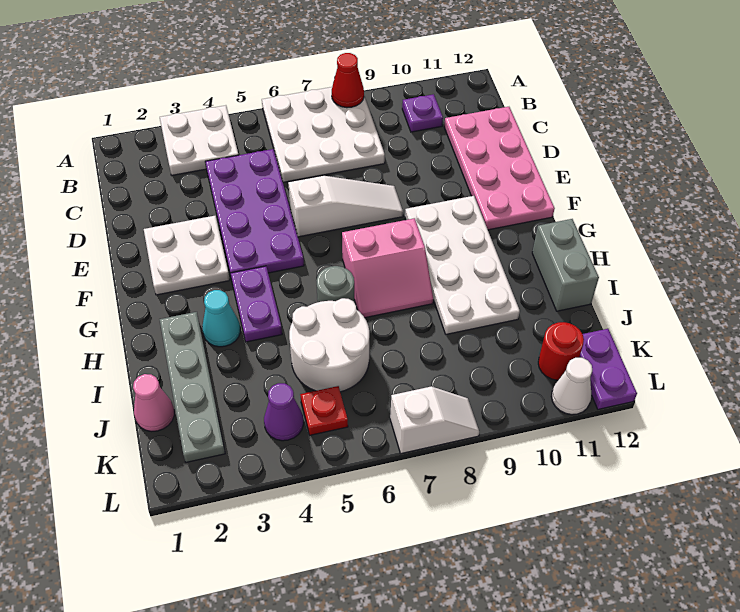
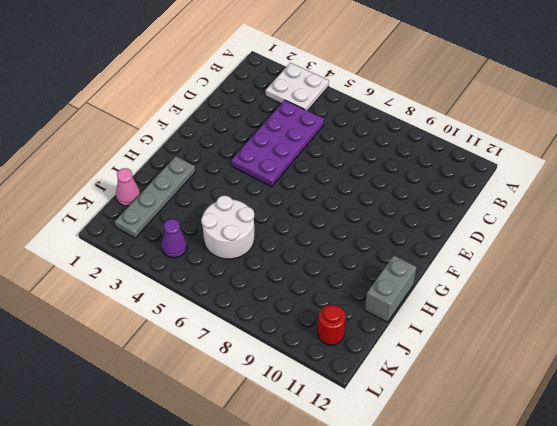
none -> white 3x3 plate [262,87,385,182]
none -> purple 1x1 plate [402,94,443,132]
none -> pink 2x4 plate [444,107,555,230]

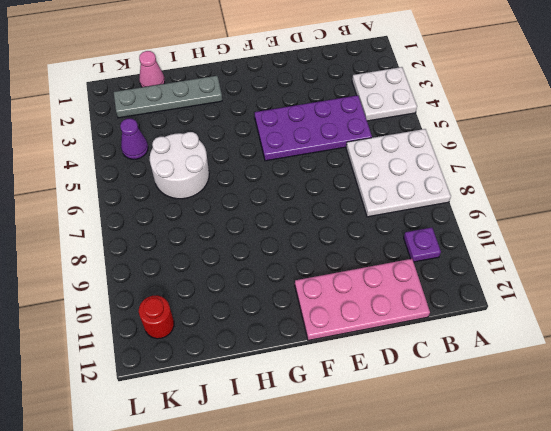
none -> white 2x2 plate [144,216,230,295]
none -> white 1x3 slope [288,176,403,237]
none -> white 2x4 plate [405,196,520,334]

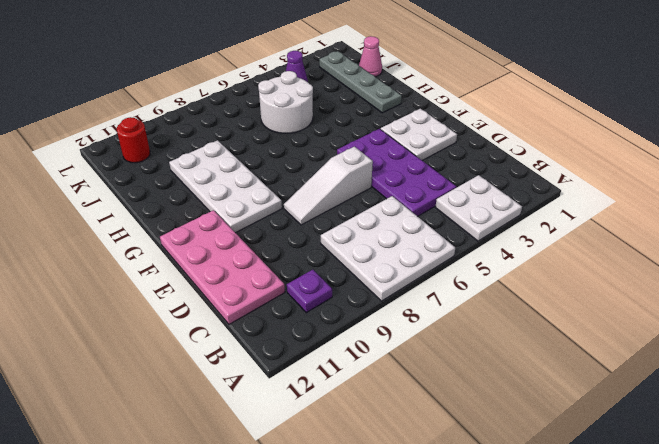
none -> purple 1x2 plate [231,266,282,342]
none -> pink 2x2 slope [342,218,433,318]
none -> cyan 1x1 cone [202,290,240,347]

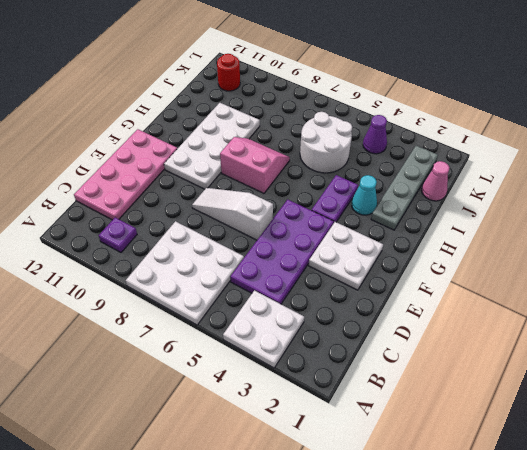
none -> grey 1x1 round brick [316,266,354,302]
none -> grey 1x2 brick [532,219,599,311]
none -> red 1x1 plate [300,386,348,435]

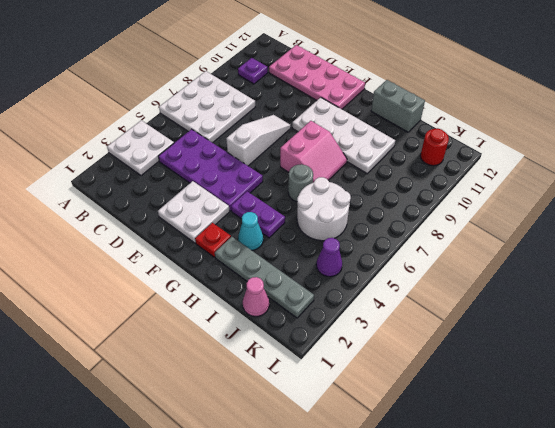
red 1x1 plate [195,223,231,257] -> red 1x1 plate moved to [300,386,348,435]
none -> purple 1x2 plate [579,329,637,409]
none -> white 1x2 slope [390,387,479,454]
none -> white 1x1 cone [551,358,592,415]

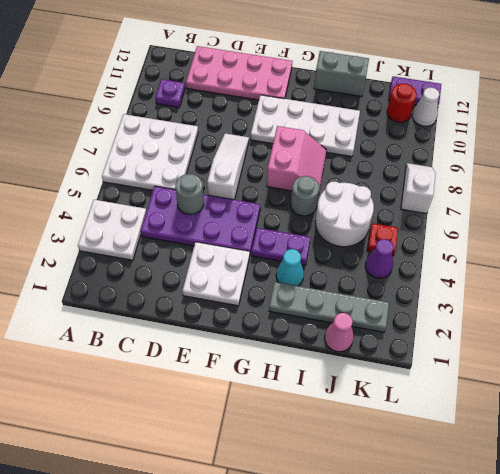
grey 1x1 round brick [175,174,204,215] -> none
none -> red 1x1 cone [332,53,364,108]

